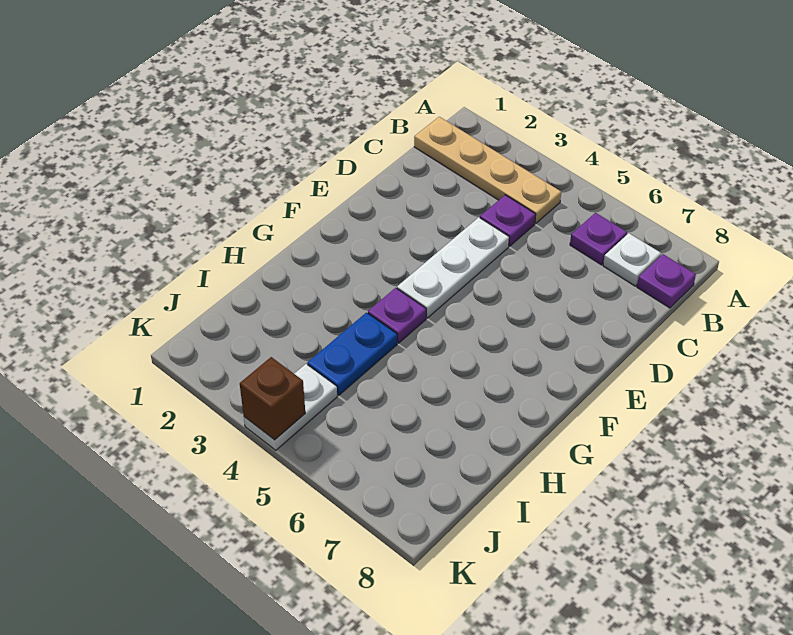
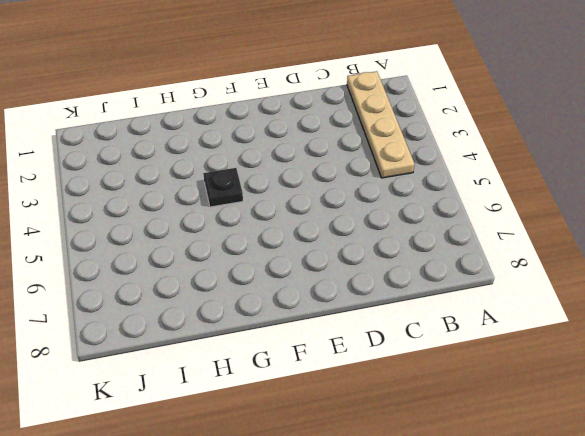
black 1x1 plate [203,168,243,207] -> purple 1x1 plate [368,288,426,343]
none -> purple 1x1 plate [570,213,627,265]
none -> white 1x1 plate [603,233,661,286]

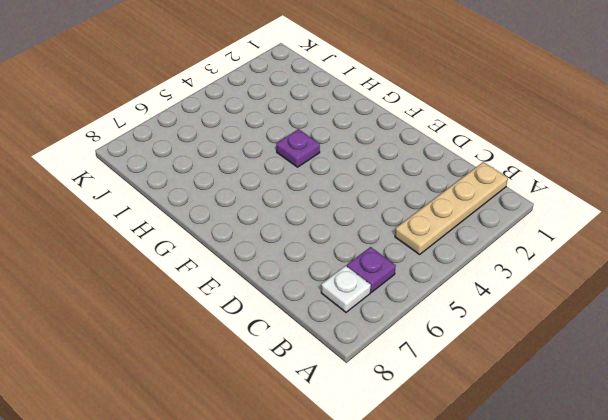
none -> purple 1x1 plate [637,254,696,308]
none -> purple 1x1 plate [480,195,536,246]

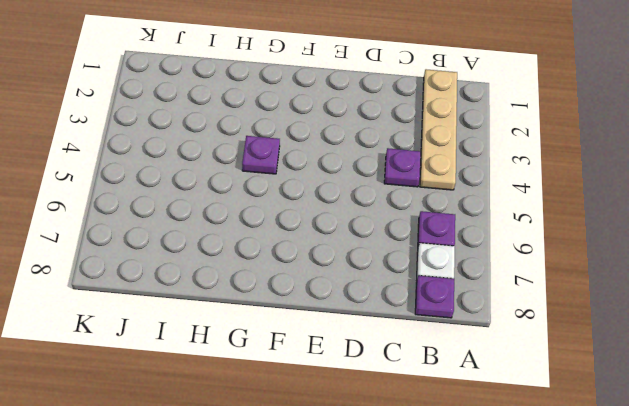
none -> white 1x3 plate [397,217,509,318]
none -> blue 1x2 plate [307,313,397,395]

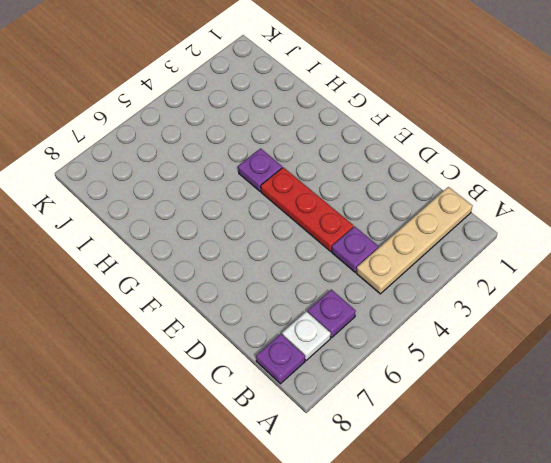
red 1x3 plate [261,167,353,251] -> white 1x3 plate [397,217,509,318]
none -> blue 1x2 plate [307,313,397,395]
none -> white 1x2 plate [244,364,337,450]

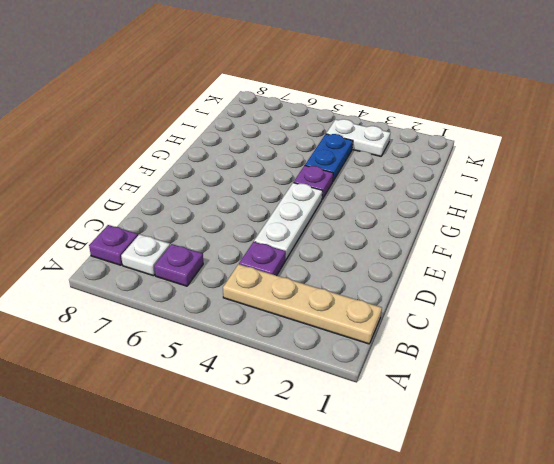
white 1x2 plate [326,119,390,156] -> white 1x2 plate turned to [244,364,337,450]
none -> brown 1x1 brick [240,357,305,440]

